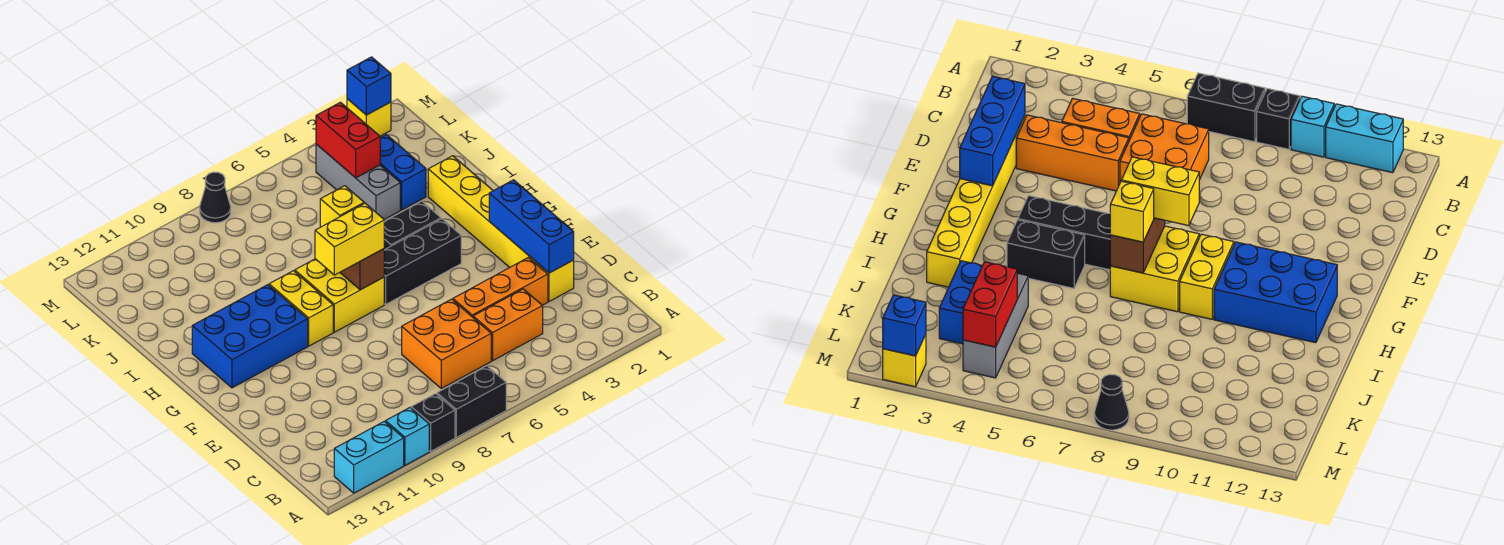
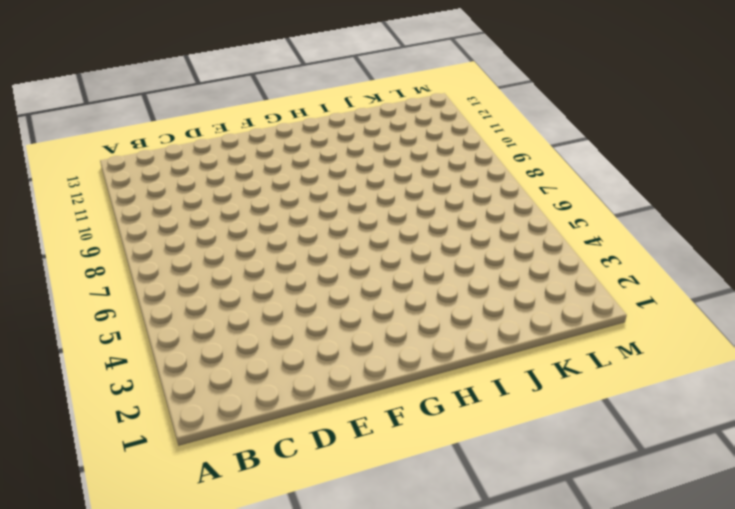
none -> black 1x2 brick [437,366,506,437]
none -> black 1x1 brick [411,394,455,451]
none -> cyan 1x1 brick [386,408,429,465]

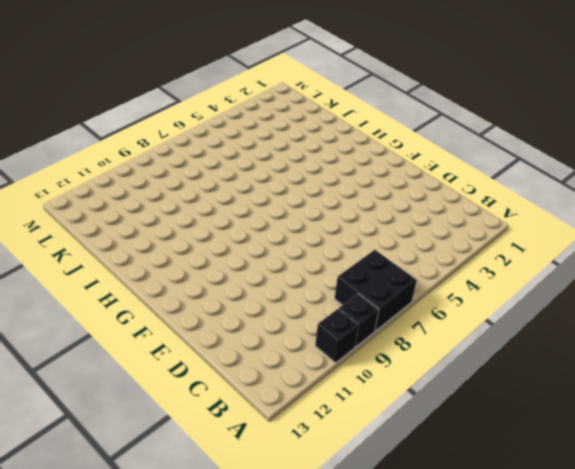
black 2x2 brick [335,250,417,331] -> black 1x2 brick [437,366,506,437]
black 1x1 brick [315,309,359,363] -> cyan 1x1 brick [386,408,429,465]
none -> cyan 1x2 brick [334,421,404,493]
none -> orange 1x2 brick [473,289,543,361]
none -> orange 2x2 brick [402,299,491,388]

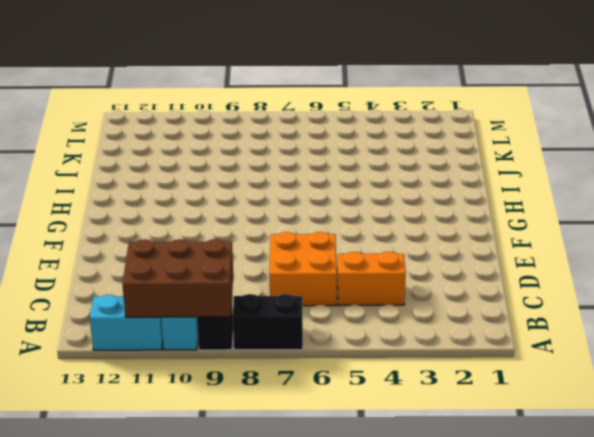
brown 2x3 brick [122,239,233,317] -> none
none -> yellow 1x6 brick [428,156,574,301]
none -> orange 1x3 brick [453,258,548,317]
none -> black 1x3 brick [384,219,461,304]

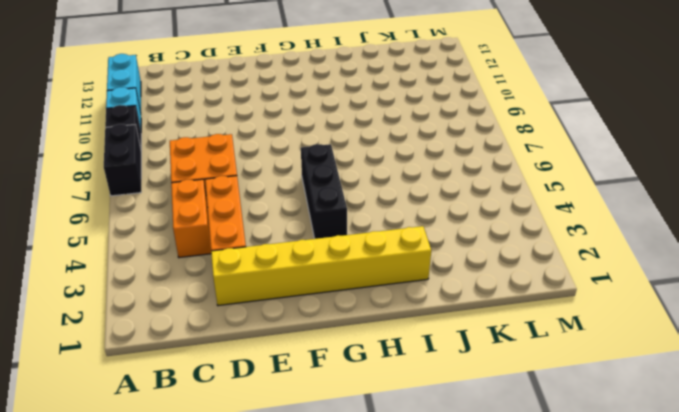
none -> yellow 2x2 brick [295,259,384,332]
none -> yellow 1x2 brick [269,271,333,346]
none -> blue 2x3 brick [192,285,308,388]

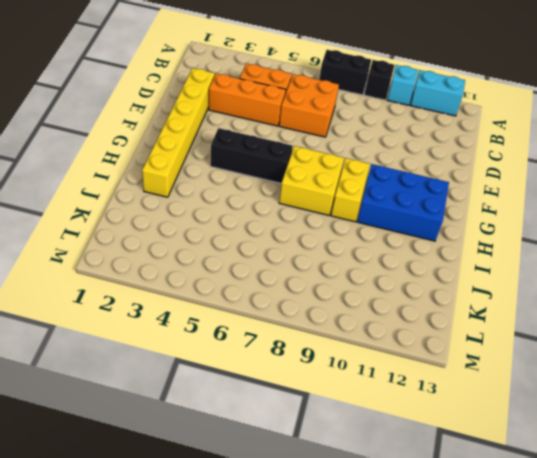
none -> black 1x2 brick [384,201,441,250]
none -> blue 1x2 brick [380,135,426,210]
none -> grey 1x3 brick [316,144,400,220]

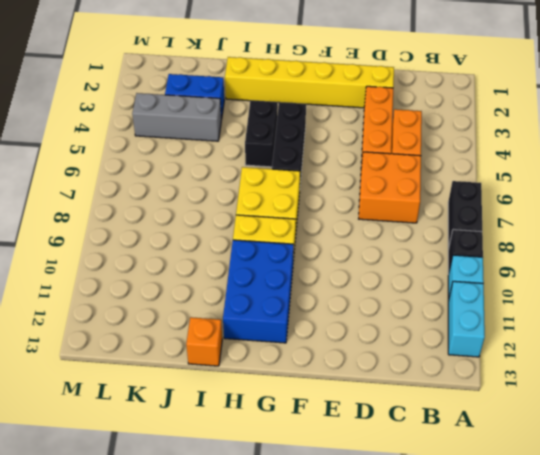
orange 1x1 brick [186,317,222,366] -> none
none -> yellow 1x1 brick [347,99,391,136]
none -> black 1x1 cone [200,172,231,223]
none -> blue 1x3 brick [489,180,574,273]

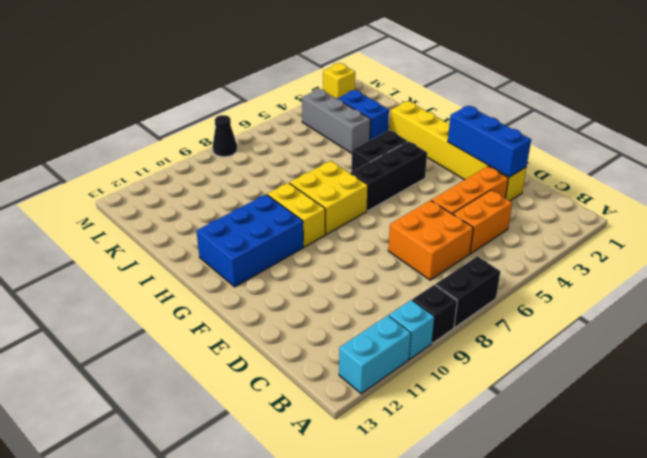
none -> brown 1x2 brick [340,249,384,290]
none -> red 1x2 brick [316,102,380,178]
none -> blue 1x1 brick [347,57,391,115]

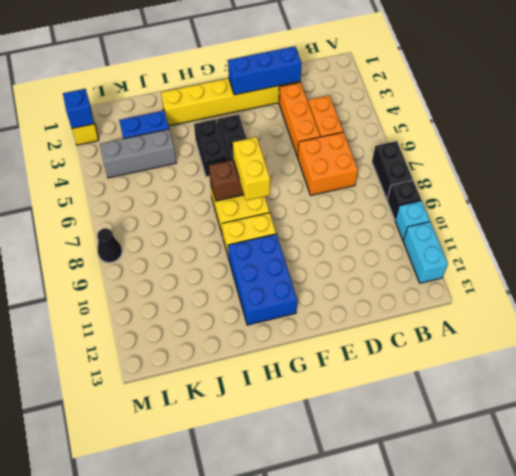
none -> red 1x2 brick [316,102,380,178]
none -> yellow 1x1 brick [320,186,364,227]

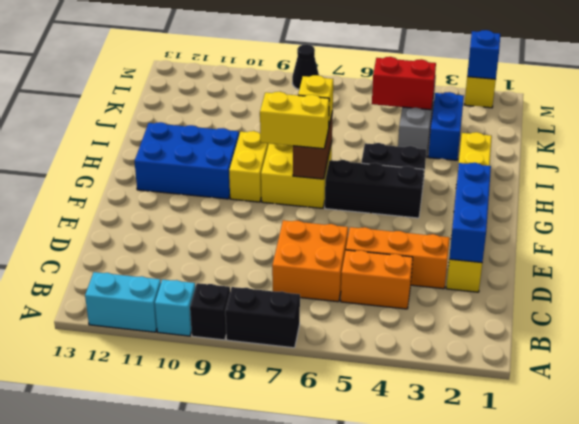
red 1x2 brick [372,57,436,110] -> red 1x2 brick turned to [316,102,380,178]

